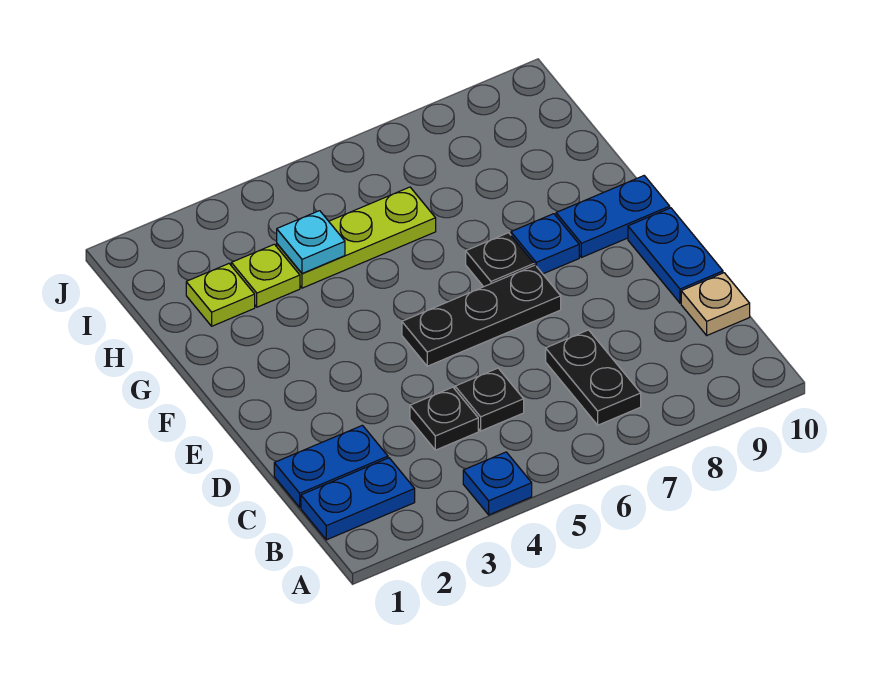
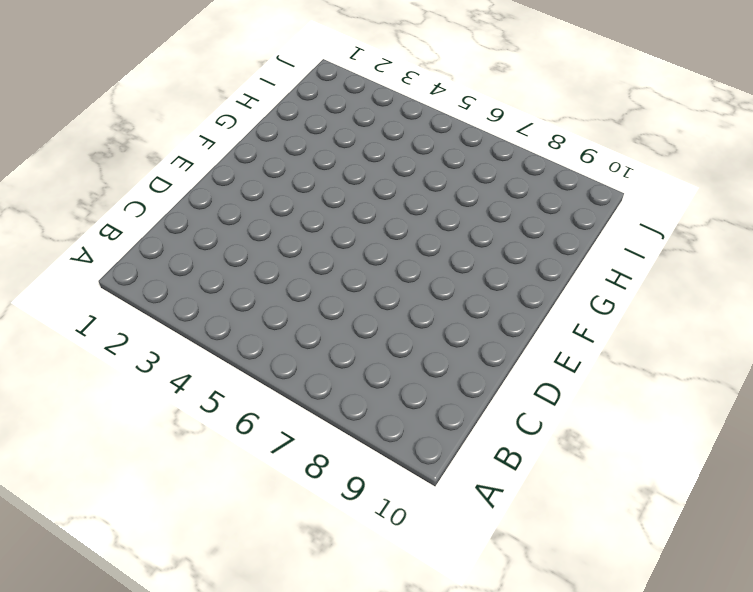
none -> blue 1x1 plate [463,452,532,515]
none -> blue 1x2 plate [301,458,415,540]
none -> black 1x2 plate [546,330,641,425]

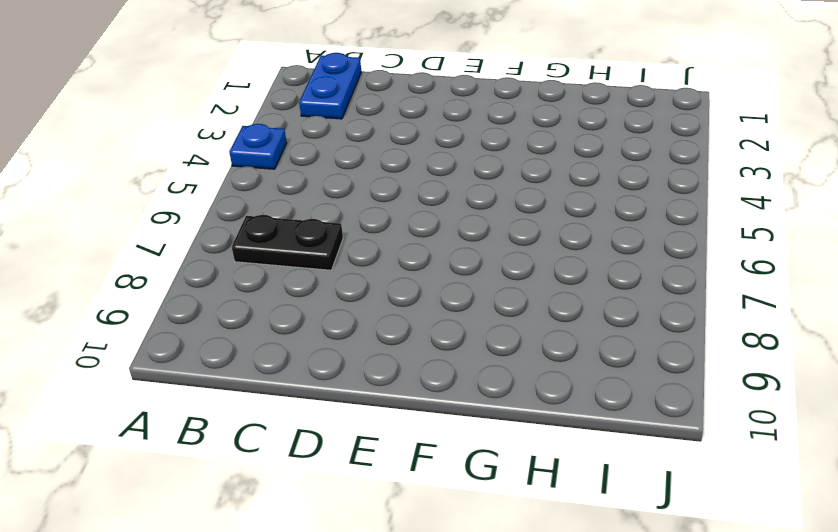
none -> blue 1x2 plate [274,425,388,507]
none -> black 1x1 plate [410,387,478,450]
none -> black 1x1 plate [455,368,524,431]

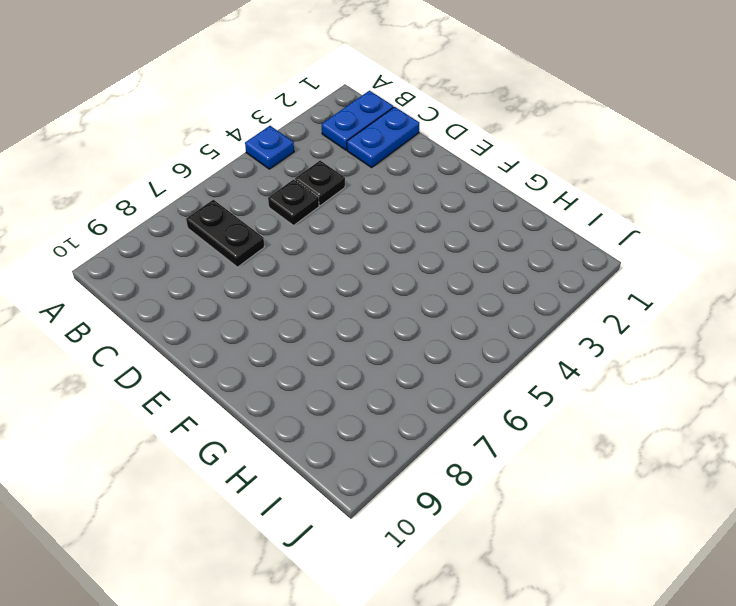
none -> tan 1x1 plate [681,273,750,335]
none -> blue 1x2 plate [628,208,723,303]
none -> black 1x3 plate [402,265,561,366]

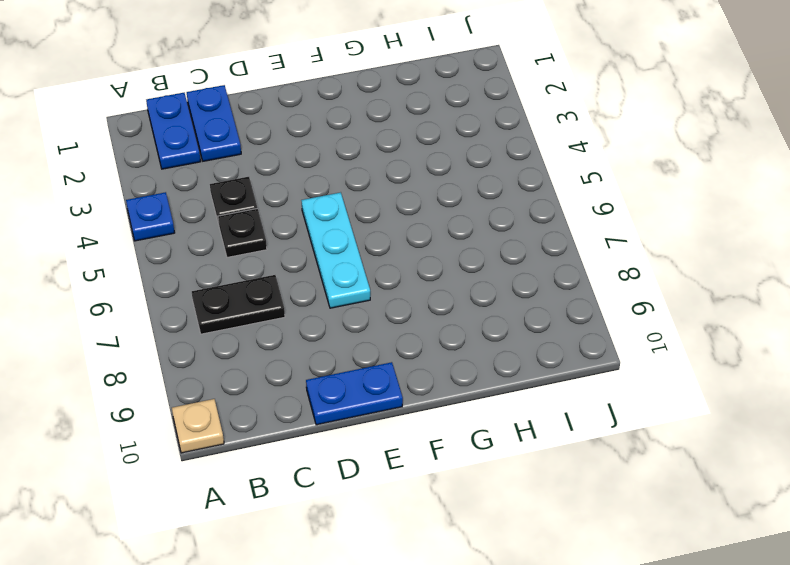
tan 1x1 plate [172,399,224,453] -> tan 1x1 plate moved to [681,273,750,335]
cyan 1x3 plate [301,192,370,308] -> black 1x3 plate [402,265,561,366]
none -> black 1x1 plate [466,233,534,287]
none -> blue 1x1 plate [511,214,579,274]
none -> blue 1x2 plate [556,176,670,257]

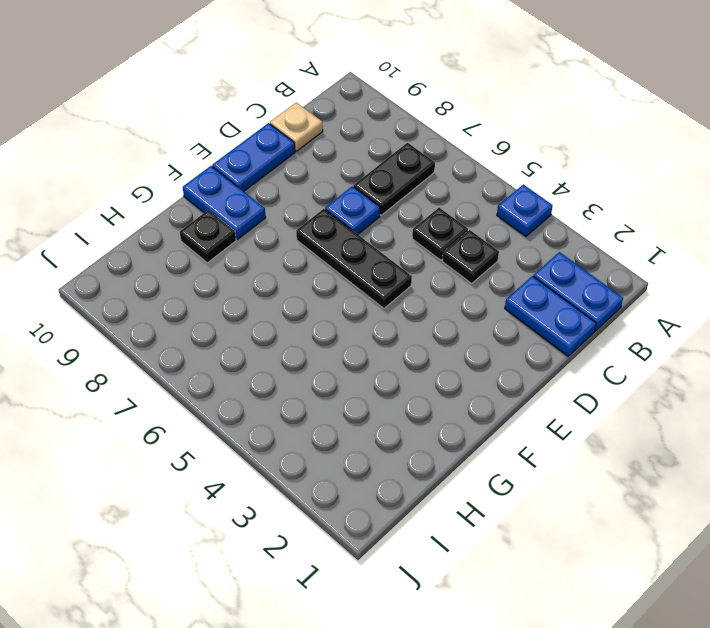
blue 1x1 plate [325,186,380,234] -> blue 1x1 plate moved to [511,214,579,274]
black 1x1 plate [180,210,236,263] -> black 1x1 plate moved to [466,233,534,287]
none -> lime 1x1 plate [186,264,255,326]
none -> lime 1x1 plate [231,244,300,307]
none -> lime 1x3 plate [277,187,436,288]

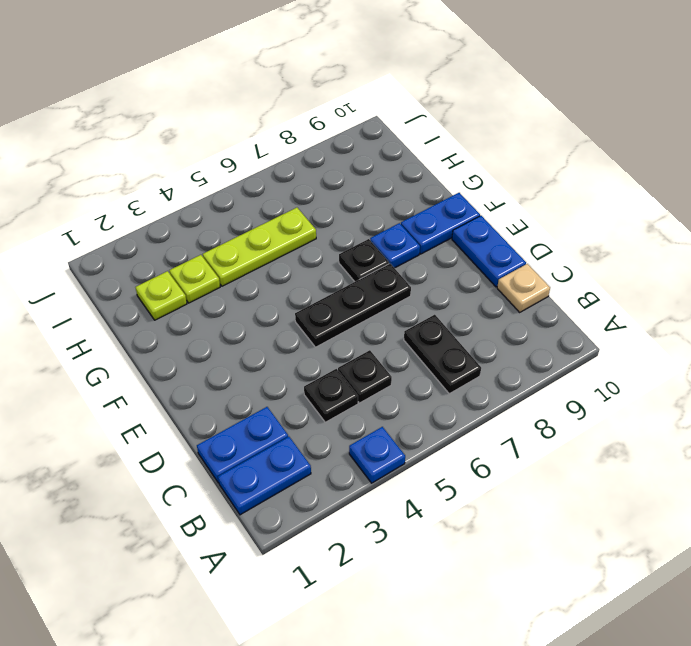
none -> cyan 1x1 plate [277,211,345,274]

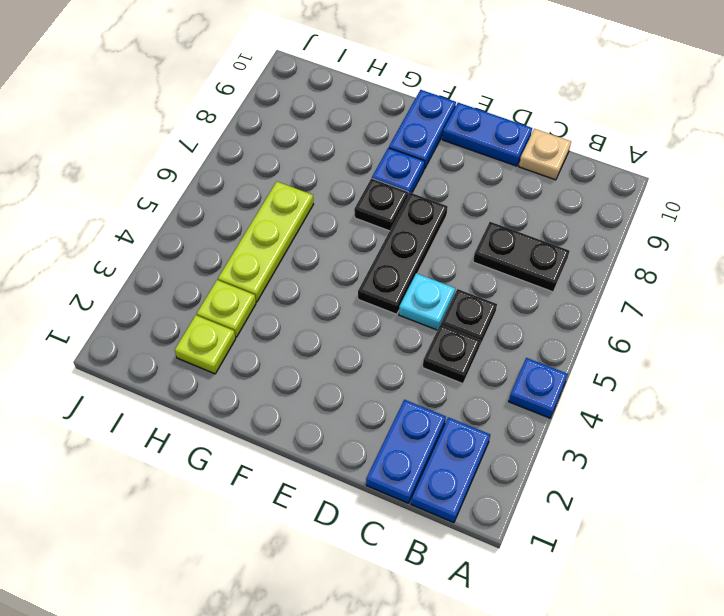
cyan 1x1 plate [399,273,455,330] -> cyan 1x1 plate moved to [277,211,345,274]

